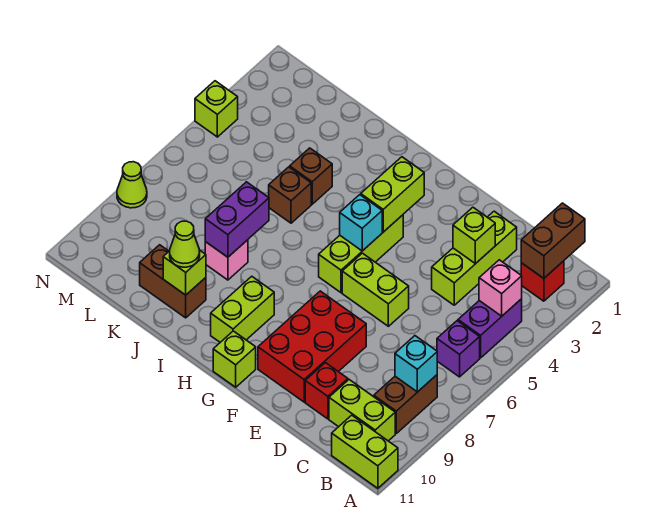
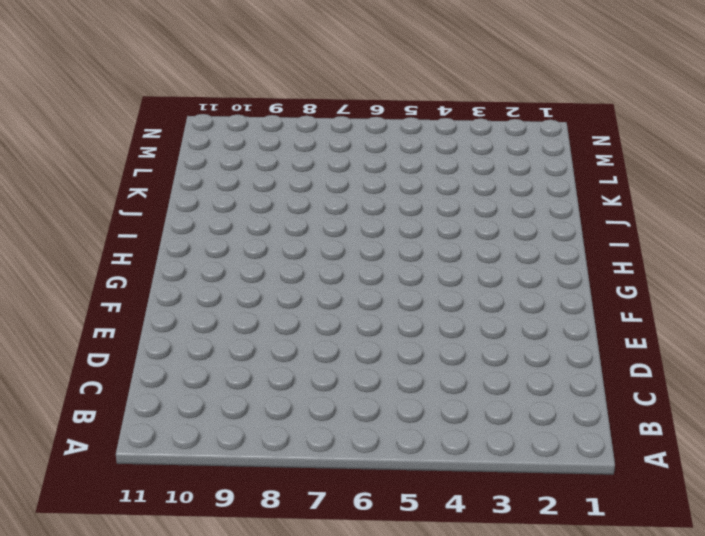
none -> lime 1x2 brick [332,415,398,488]
none -> red 1x1 brick [521,261,564,301]
none -> purple 1x2 brick [458,299,522,358]

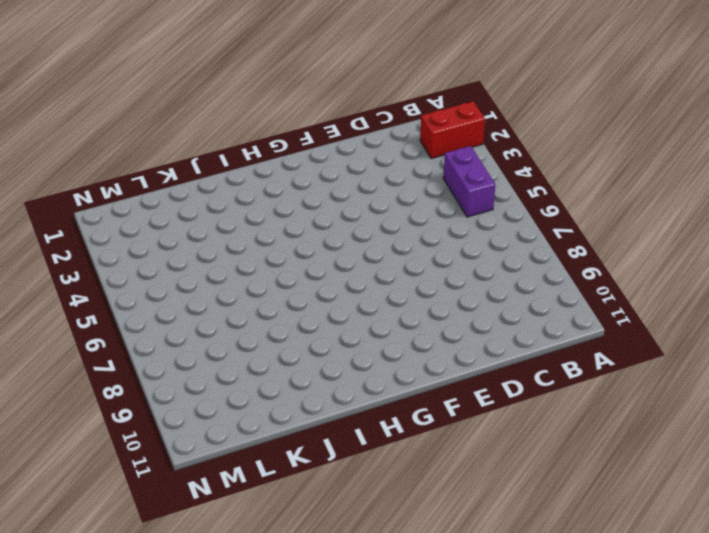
red 1x2 brick [420,101,485,159] -> red 1x1 brick [521,261,564,301]
none -> lime 1x2 brick [332,415,398,488]
none -> purple 1x1 brick [437,321,480,377]
none -> brown 1x2 brick [374,375,437,433]

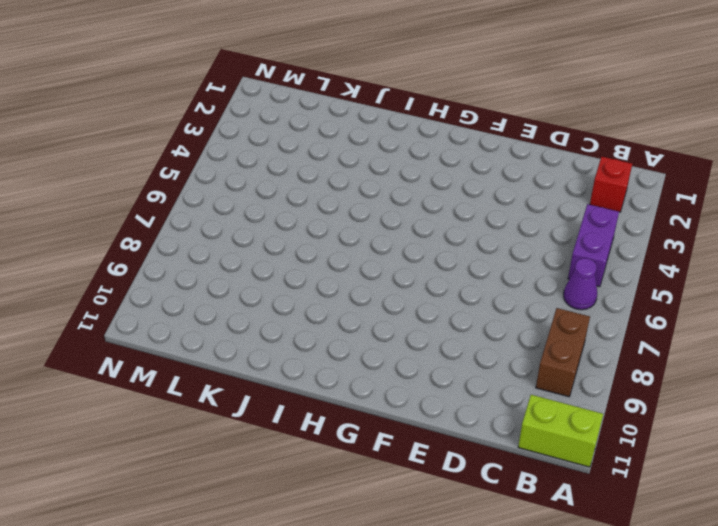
purple 1x1 cone [564,258,597,310] -> purple 1x1 brick [437,321,480,377]
none -> lime 1x2 brick [329,380,395,441]
none -> lime 1x3 brick [432,211,517,305]
none -> red 1x1 brick [305,363,348,419]

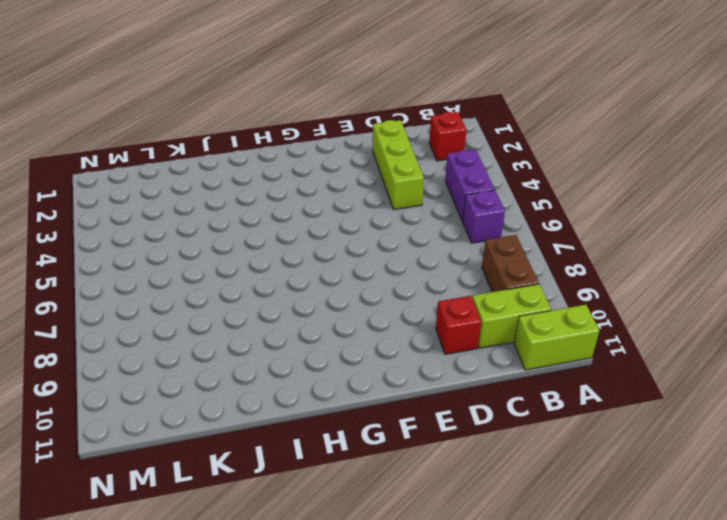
none -> lime 1x2 brick [342,253,409,326]
none -> red 2x3 brick [258,291,366,402]
none -> lime 1x3 brick [319,215,403,293]

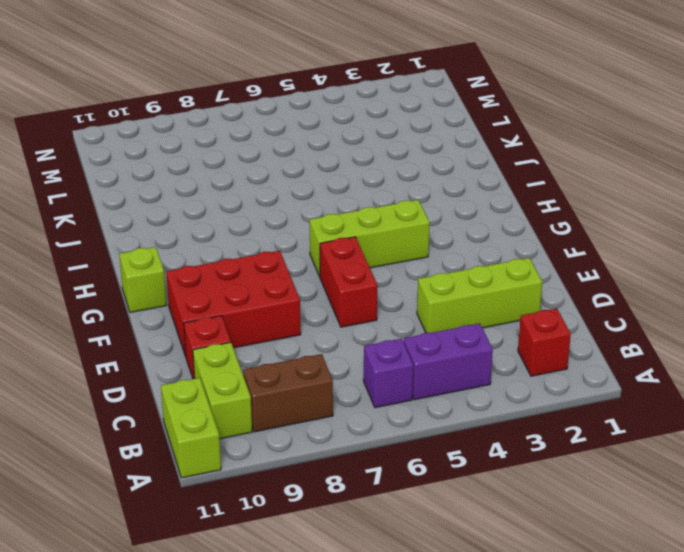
red 1x2 brick [320,237,377,327] -> lime 1x2 brick [342,253,409,326]
none -> lime 1x2 brick [211,276,274,342]
none -> brown 1x1 brick [290,148,332,204]
none -> brown 1x1 brick [269,167,311,223]

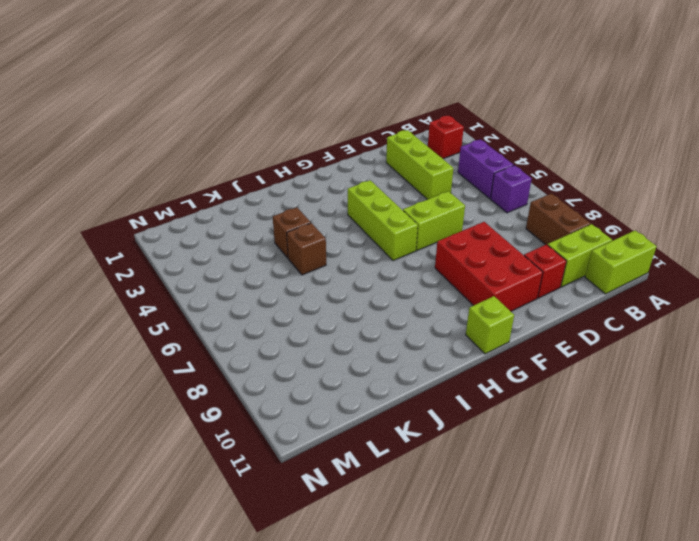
none -> lime 1x2 brick [211,276,274,342]
none -> pink 1x1 brick [205,240,248,280]
none -> brown 1x2 brick [140,245,206,318]

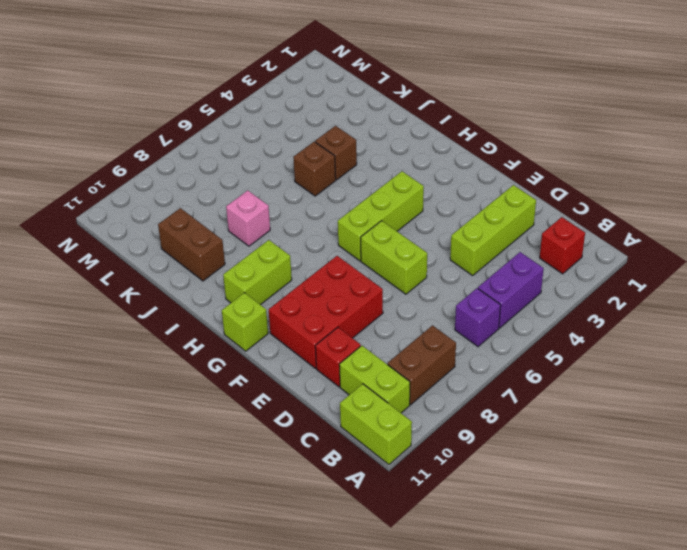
none -> lime 1x1 brick [195,81,238,137]
none -> lime 1x1 cone [117,162,147,208]
none -> brown 1x2 brick [521,203,585,278]

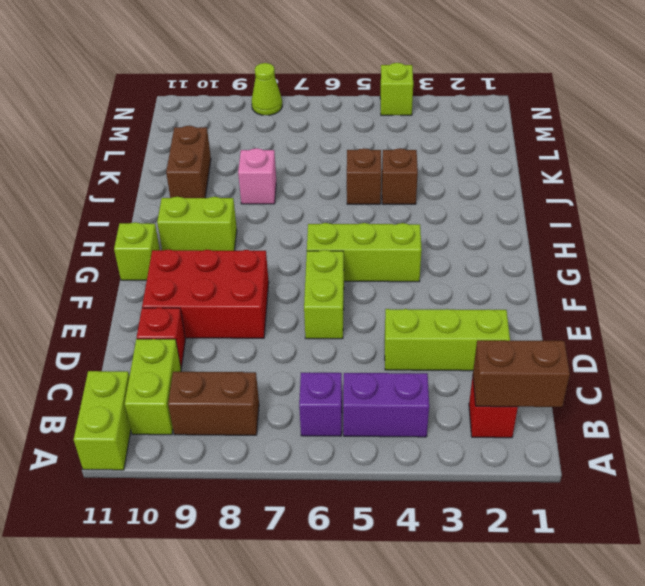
none -> pink 1x1 brick [479,260,522,316]
none -> cyan 1x1 brick [395,336,437,392]
none -> lime 1x1 brick [453,207,495,264]

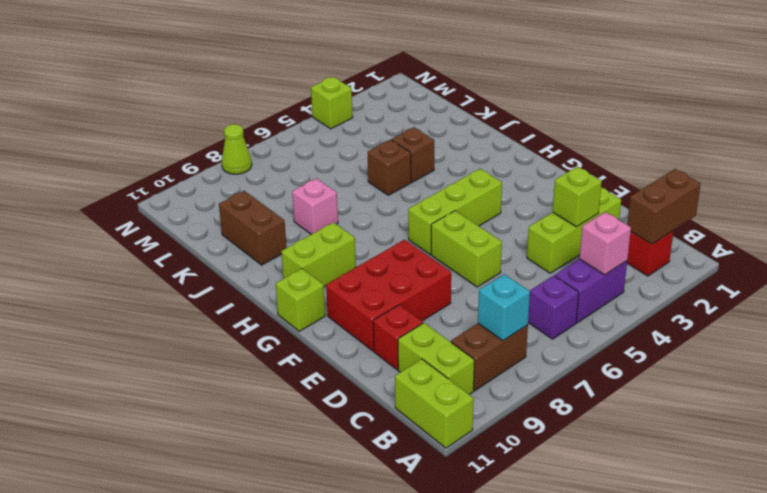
none -> lime 1x2 brick [361,157,424,232]
none -> cyan 1x1 brick [340,195,382,251]
none -> purple 1x2 brick [205,182,269,257]

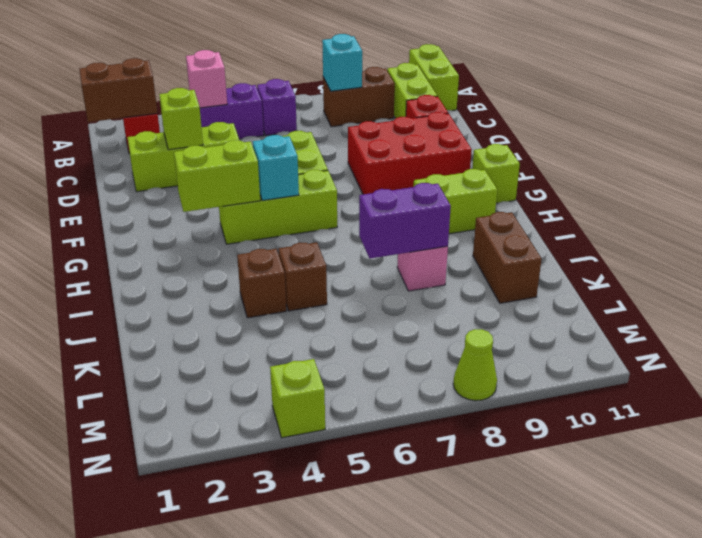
none -> lime 1x1 brick [163,250,206,295]
none -> lime 1x1 cone [170,221,200,267]

